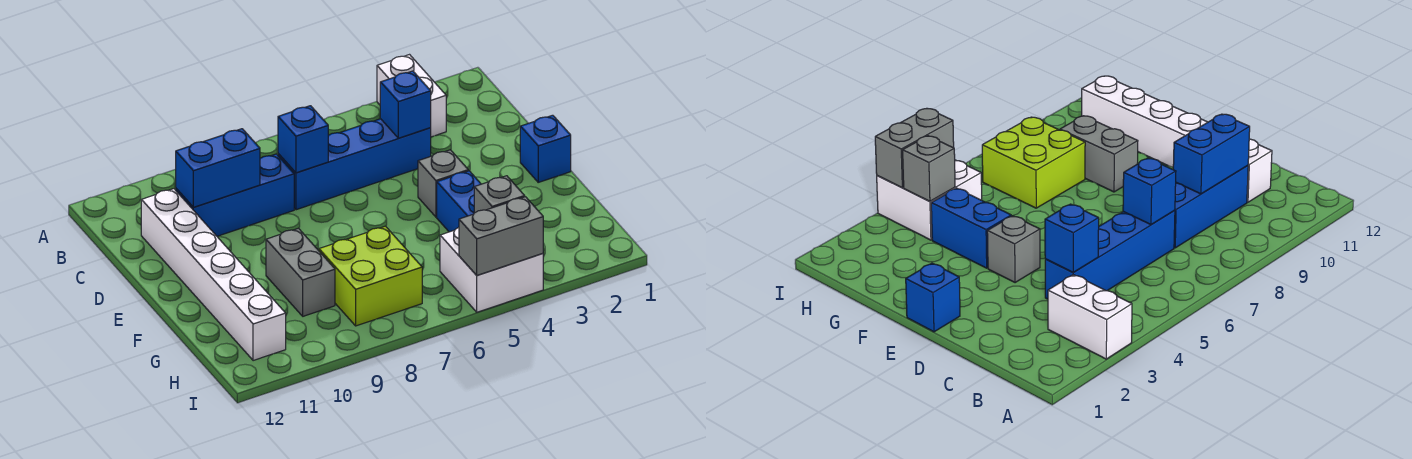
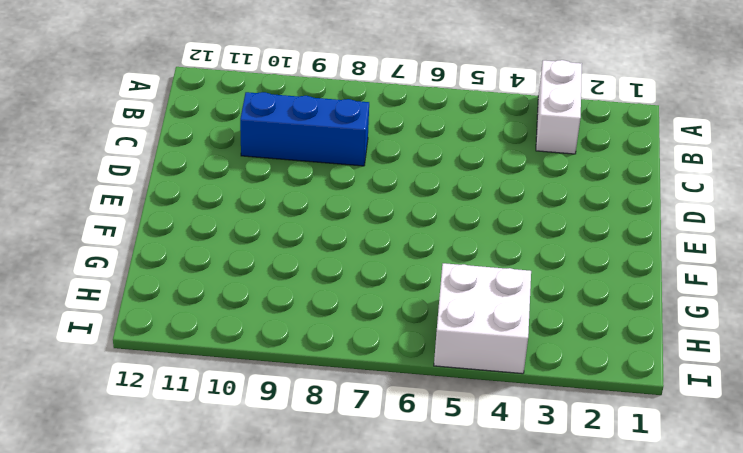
none -> blue 1x4 brick [278,119,431,210]
none -> white 1x6 brick [141,189,286,361]
none -> blue 1x1 brick [520,115,571,182]

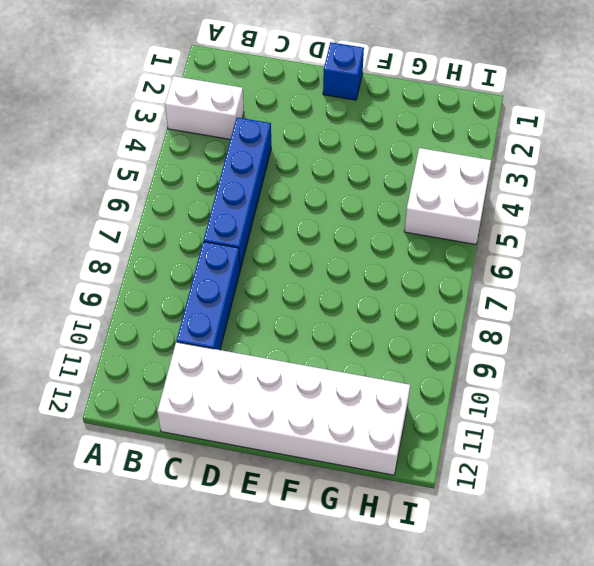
white 2x6 brick [157,342,410,475] -> white 1x6 brick [141,189,286,361]
none -> grey 1x1 brick [418,150,468,217]
none -> blue 1x2 brick [437,171,481,232]
none -> grey 1x2 brick [266,228,335,316]

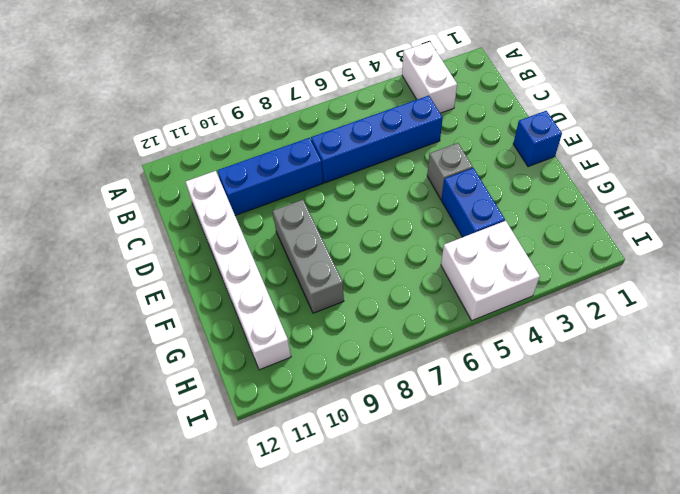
grey 1x3 brick [273,200,344,313] -> grey 1x2 brick [266,228,335,316]
none -> lime 2x2 brick [319,226,422,326]
none -> blue 1x1 brick [380,71,431,138]
none -> blue 1x1 brick [278,106,328,173]

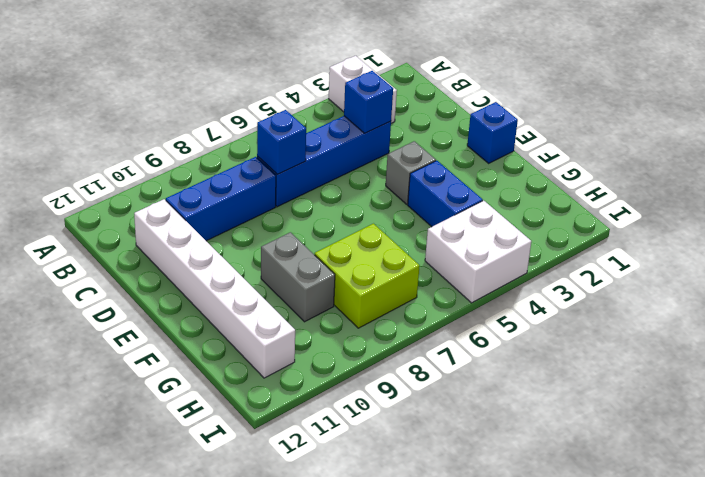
none -> blue 1x2 brick [176,129,260,207]
none -> grey 1x1 brick [474,176,525,213]
none -> grey 1x2 brick [459,197,543,275]

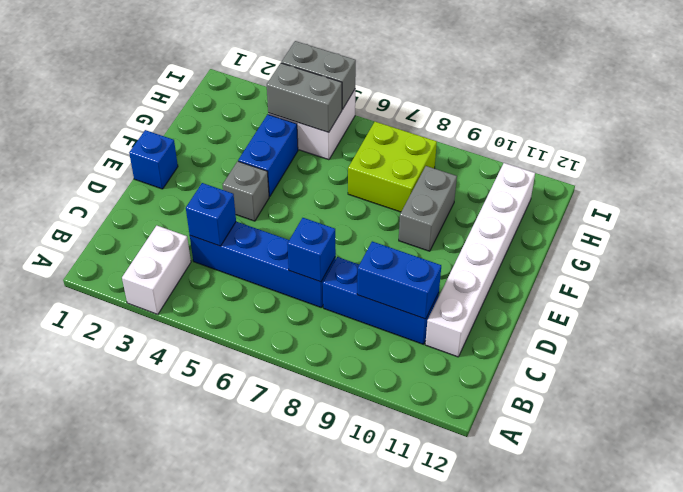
grey 1x2 brick [267,63,342,132] -> grey 1x1 brick [474,176,525,213]

